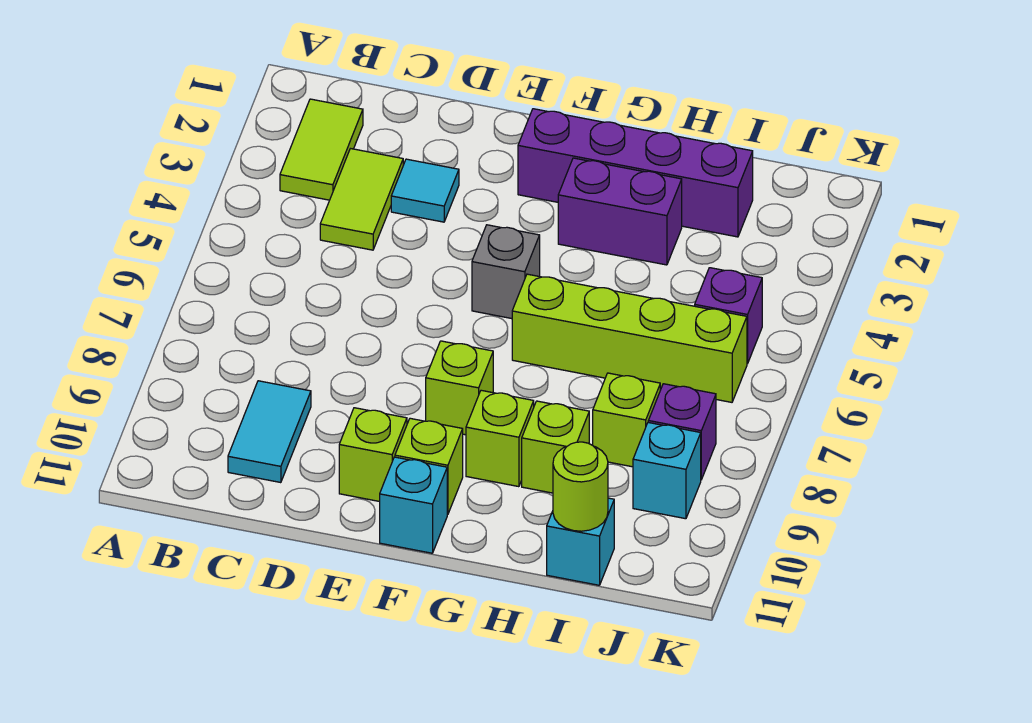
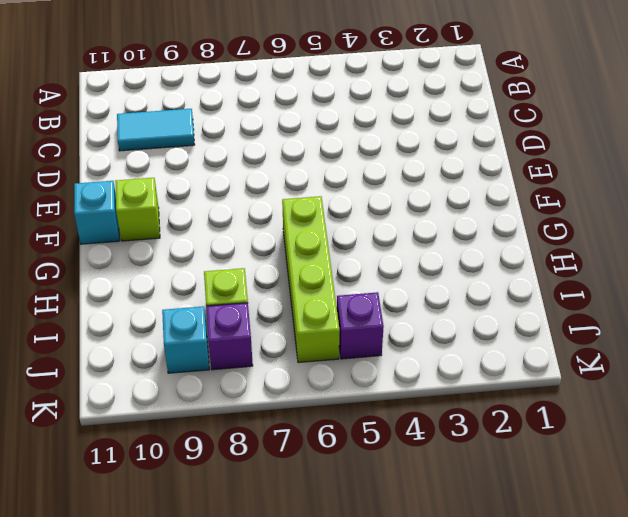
none -> lime 1x2 tile [280,99,363,200]
none -> lime 1x2 tile [320,149,403,250]
none -> cyan 1x1 tile [391,159,459,222]

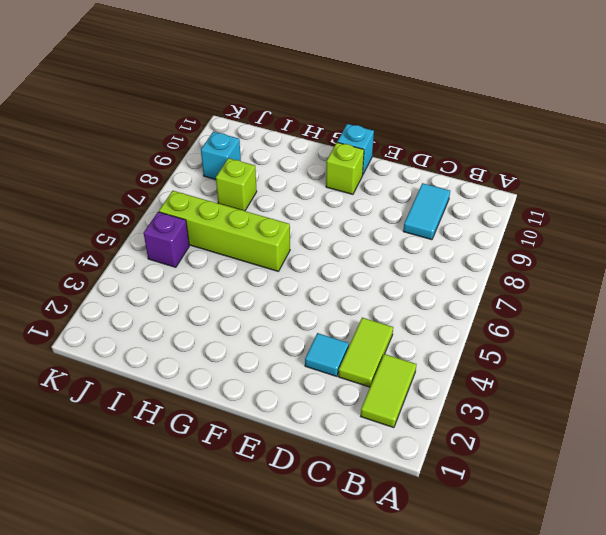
none -> lime 1x1 brick [339,408,407,502]
none -> purple 1x4 brick [518,109,753,237]
none -> grey 1x1 brick [472,225,540,319]

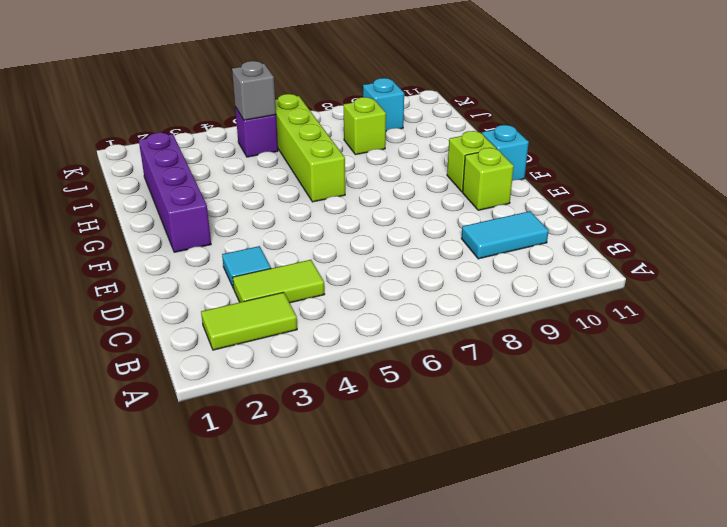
grey 1x1 brick [232,61,276,120] -> grey 1x1 brick moved to [472,225,540,319]
none -> lime 1x1 brick [426,341,493,435]
none -> purple 1x2 brick [558,158,682,265]
none -> lime 1x1 brick [466,390,534,487]

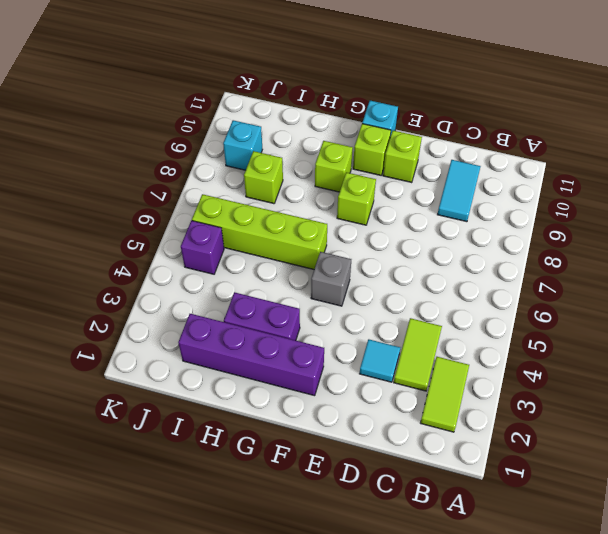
none -> lime 1x1 brick [522,401,589,493]
none -> cyan 1x1 brick [547,498,614,585]
none -> purple 1x1 brick [648,384,716,480]

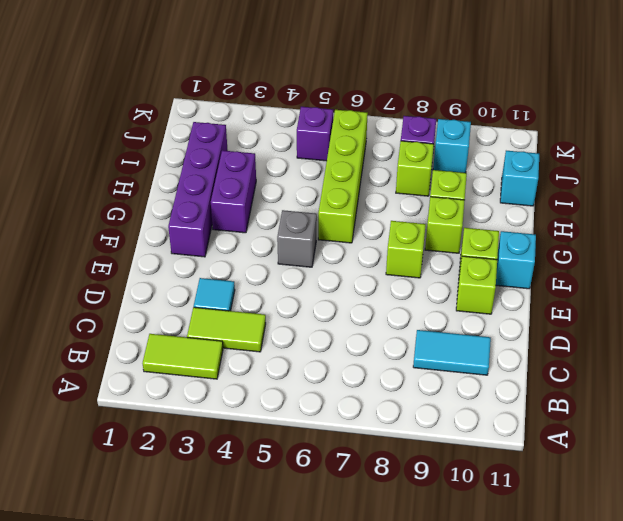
none -> lime 1x1 round brick [553,442,608,531]

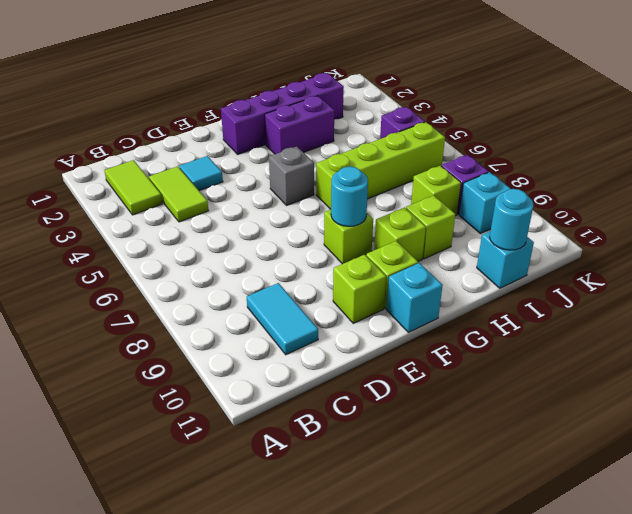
cyan 1x1 round brick [331,166,368,226] -> none
cyan 1x1 round brick [490,189,533,250] -> lime 1x1 round brick [553,442,608,531]

